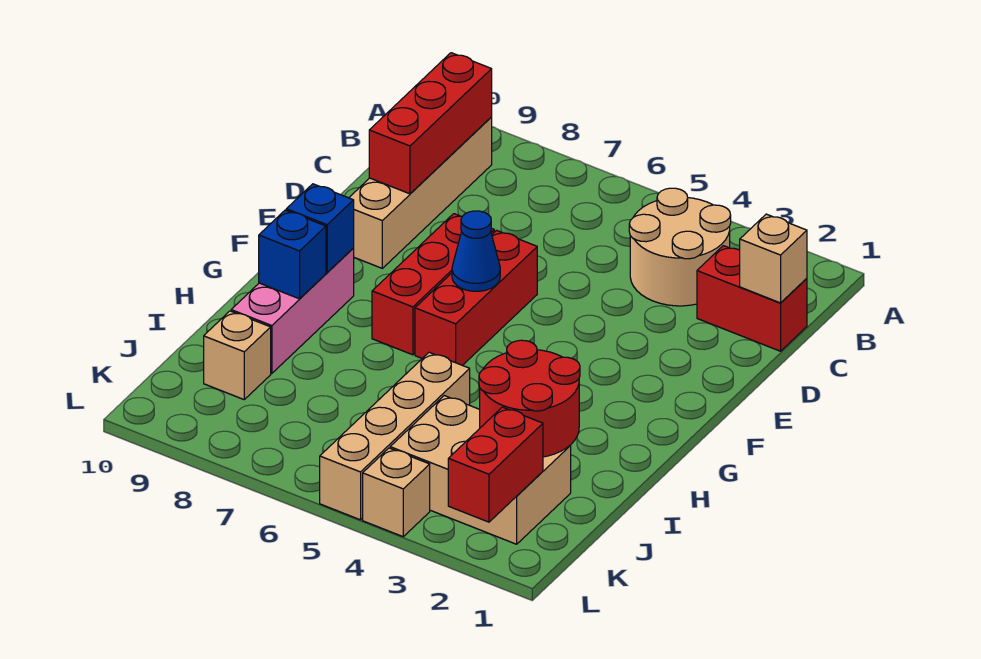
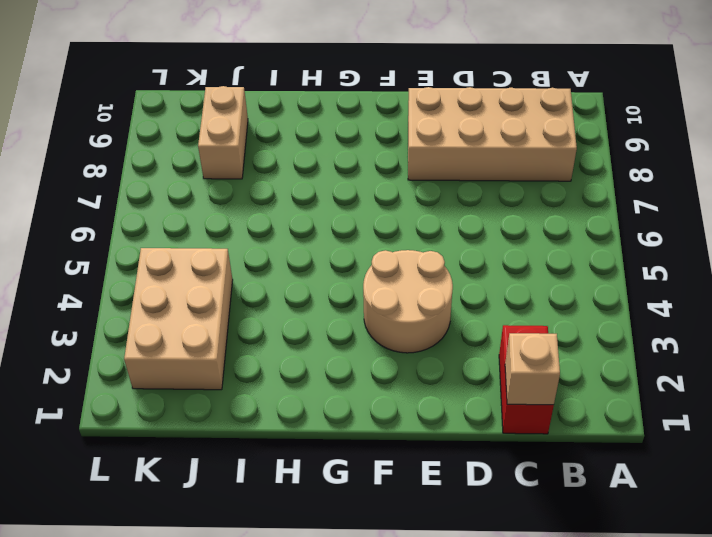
tan 2x4 brick [408,87,577,181] -> tan 1x4 brick [349,117,492,268]
tan 2x2 round brick [363,250,453,353] -> tan 2x2 round brick moved to [629,188,731,306]
tan 1x2 brick [198,86,248,179] -> tan 1x1 brick [204,311,271,399]
none -> red 1x3 brick [415,230,537,365]
none -> red 1x3 brick [372,214,494,355]
none -> pink 1x3 brick [231,249,354,373]

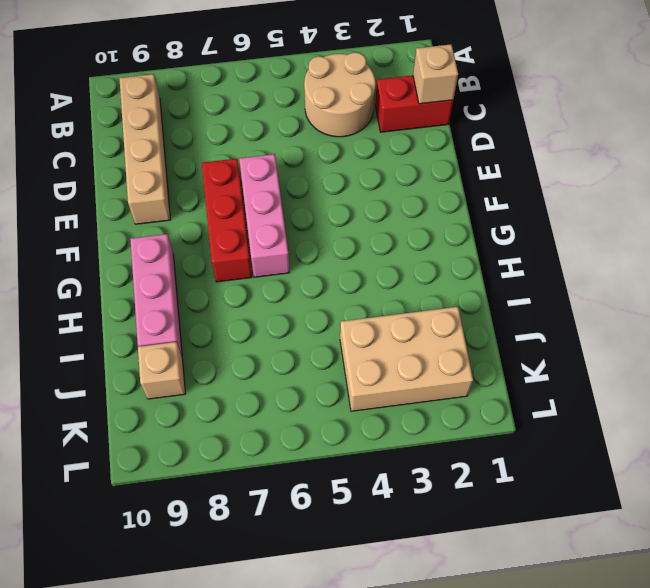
pink 1x3 brick [239,154,290,277] -> red 1x3 brick [415,230,537,365]
none -> tan 1x4 brick [320,352,470,520]
none -> tan 1x1 brick [363,448,430,537]
none -> red 1x3 brick [369,53,492,194]

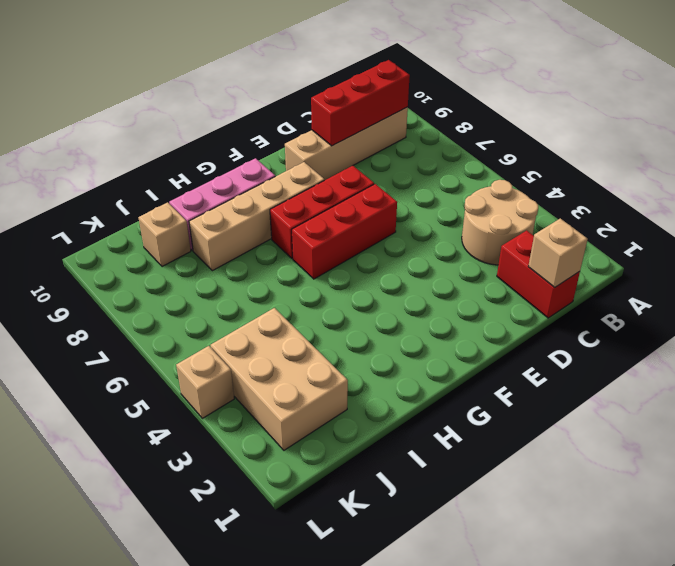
tan 1x4 brick [189,162,324,271] -> tan 1x4 brick moved to [320,352,470,520]
none -> blue 1x1 cone [452,211,500,291]
none -> blue 1x1 brick [286,184,354,272]
none -> blue 1x1 brick [259,210,326,299]

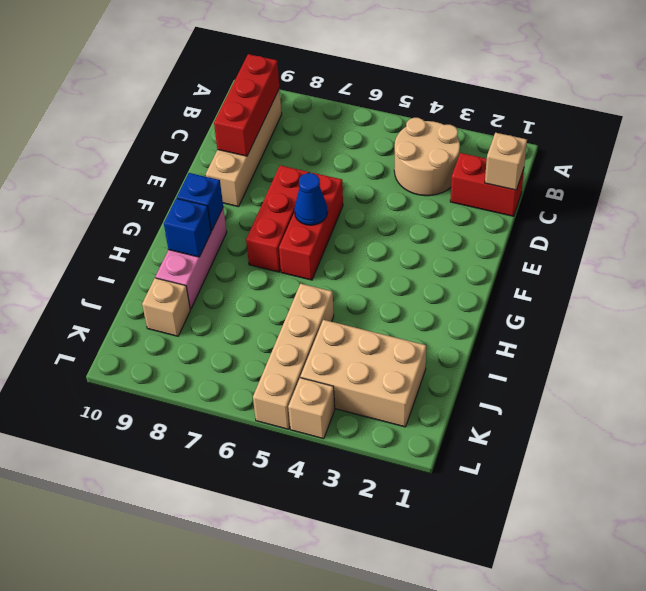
none -> red 2x2 round brick [479,340,580,457]
none -> red 1x2 brick [448,407,543,522]

